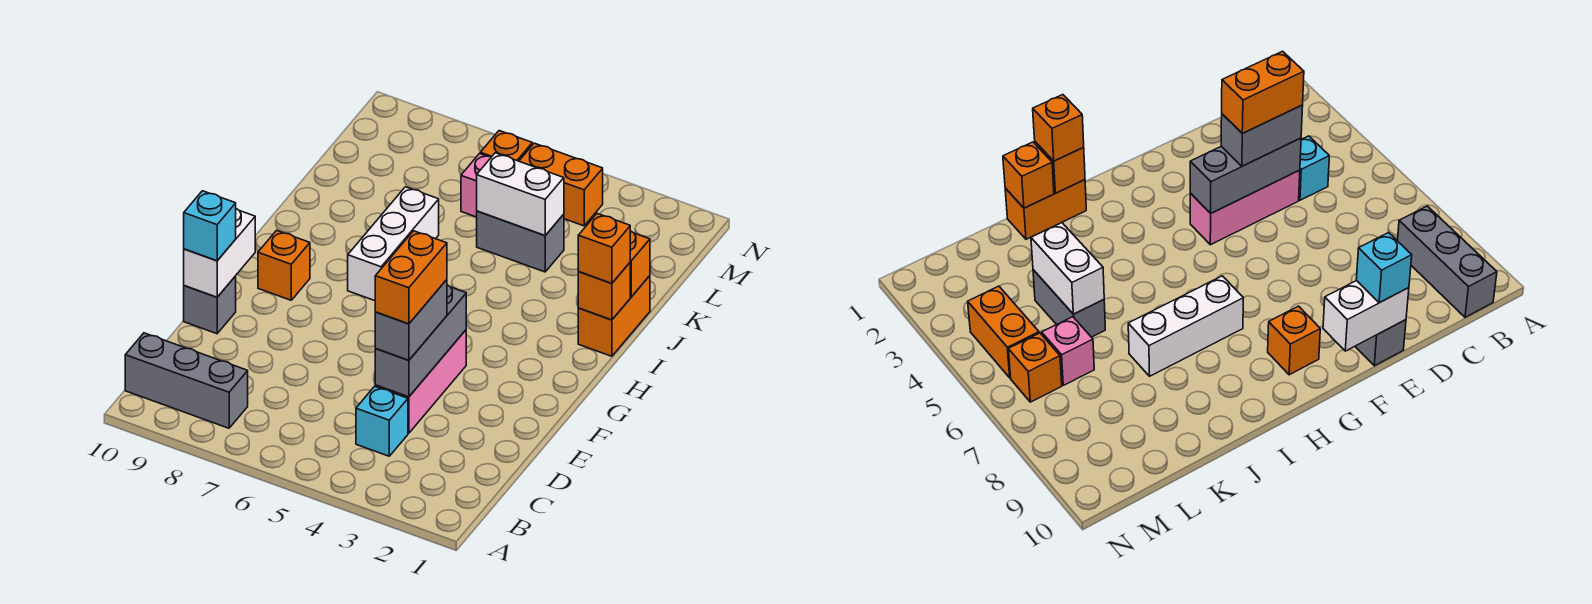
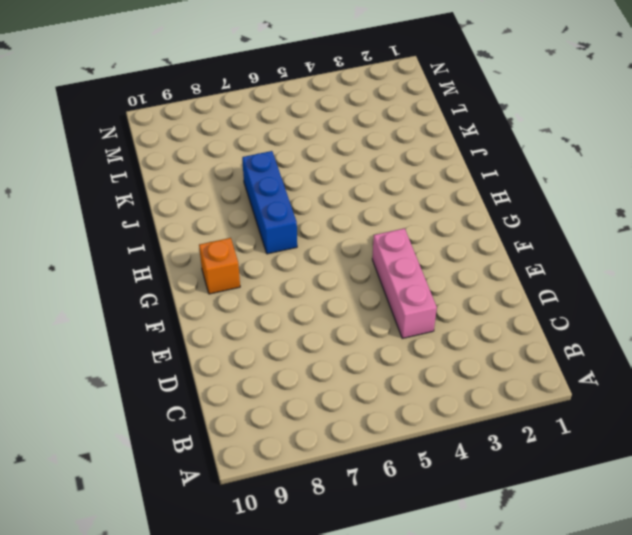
blue 1x3 brick [242,151,297,254] -> white 1x3 brick [348,187,439,301]
none -> grey 1x3 brick [125,333,248,428]
none -> cyan 1x1 brick [356,386,408,456]
none -> grey 1x1 brick [184,276,236,334]

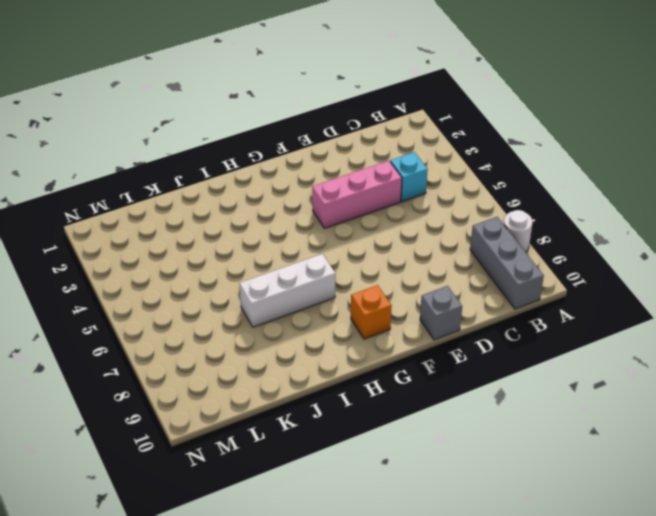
white 1x1 round brick [503,210,533,252] -> none
none -> orange 1x2 brick [578,276,650,356]
none -> grey 1x2 brick [477,211,564,272]
none -> pink 1x1 brick [461,154,491,217]

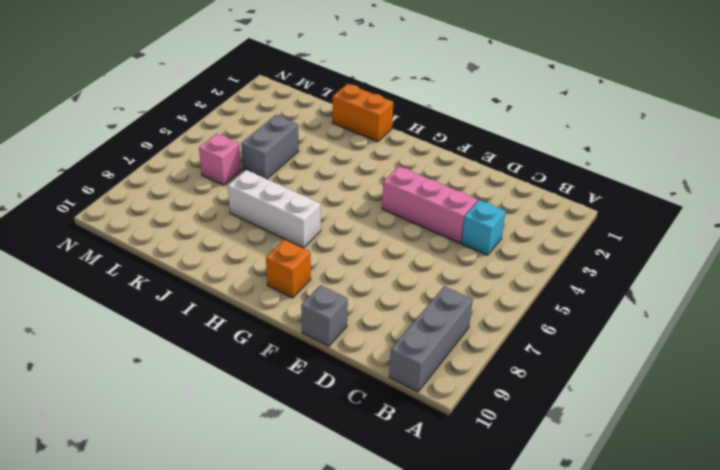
none -> orange 1x2 brick [519,143,603,226]
none -> orange 1x1 brick [480,131,532,161]
none -> grey 1x3 brick [375,285,466,397]

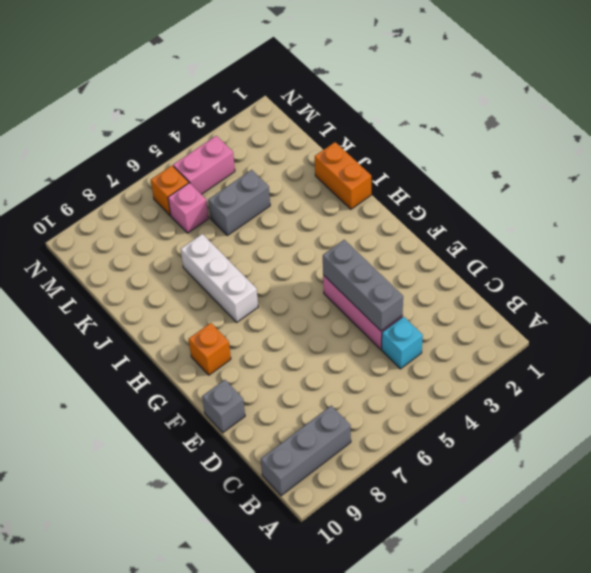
pink 1x2 brick [173,136,235,194] -> orange 1x2 brick [519,143,603,226]
none -> white 1x2 brick [184,209,255,297]
none -> orange 1x1 brick [578,263,630,320]
none -> orange 1x1 brick [630,231,650,297]

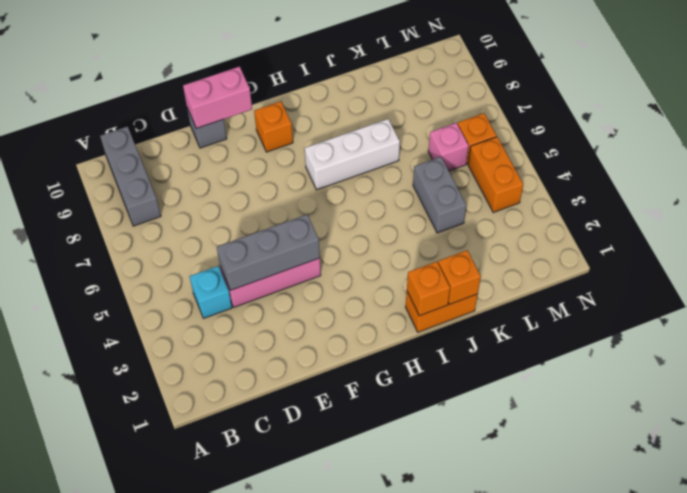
pink 1x2 brick [183,66,252,128] -> white 1x2 brick [184,209,255,297]
none -> white 1x2 brick [477,153,564,236]
none -> grey 1x2 brick [375,280,447,360]
none -> cyan 1x1 brick [184,191,236,261]

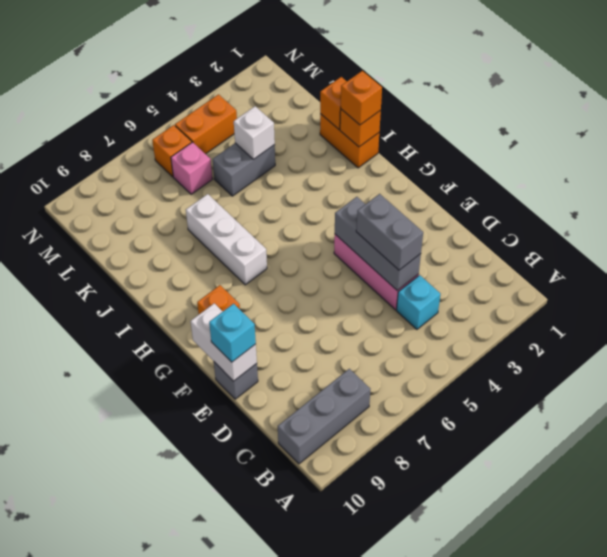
white 1x1 brick [234,106,275,159] -> white 1x2 brick [477,153,564,236]
none -> orange 1x2 brick [375,231,447,324]

